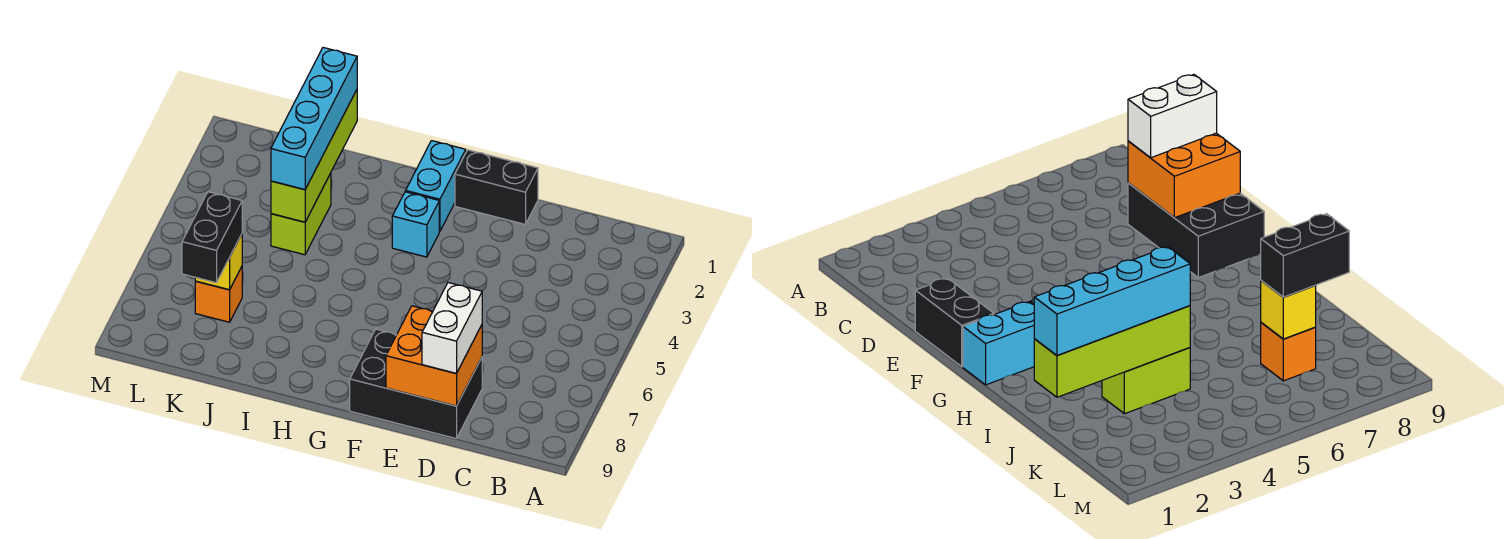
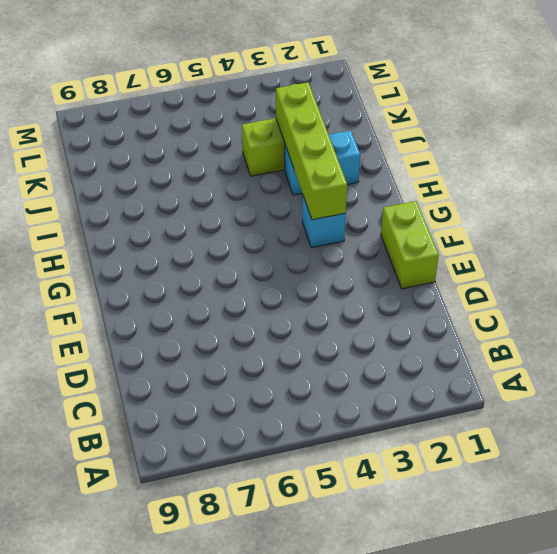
lime 1x2 brick [381,201,439,289] -> black 1x2 brick [455,150,538,224]
lime 1x4 brick [276,82,347,220] -> lime 1x4 brick turned to [271,90,357,222]
cyan 1x2 brick [285,131,360,195] -> cyan 1x2 brick moved to [406,141,466,231]
none -> black 2x3 brick [350,329,482,439]
none -> orange 1x1 brick [195,267,242,322]
none -> orange 2x2 brick [386,306,482,406]

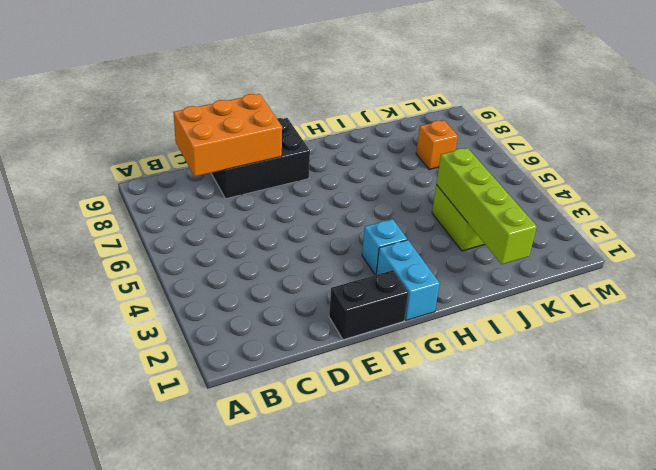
orange 2x3 brick [174,94,282,177] -> orange 2x2 brick [386,306,482,406]
none -> yellow 1x1 brick [195,234,242,290]
none -> white 1x2 brick [422,283,482,373]
none -> cyan 1x4 brick [271,48,357,190]

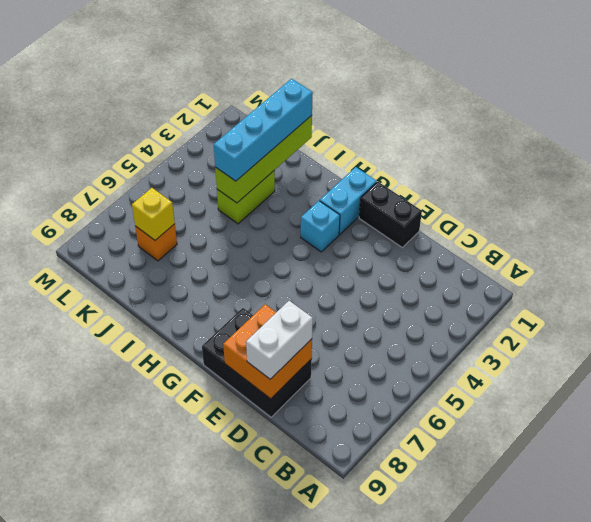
none -> black 1x2 brick [182,192,242,283]

